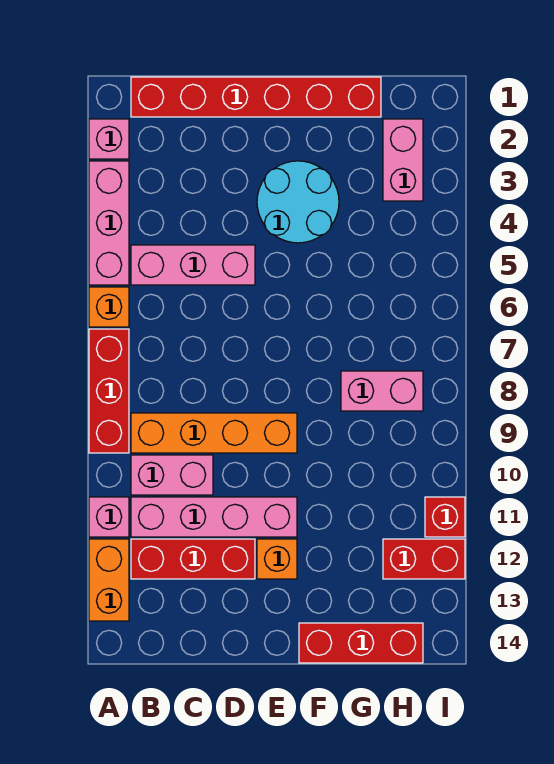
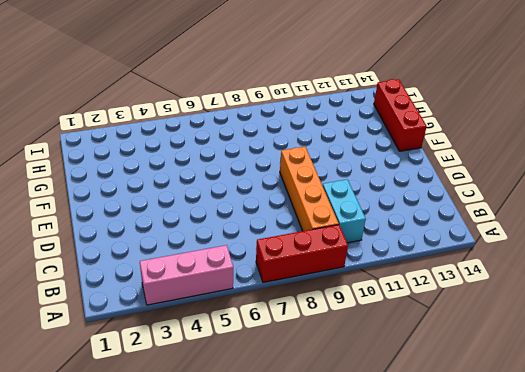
cyan 1x2 brick [322,179,366,243] -> pink 1x2 brick [131,455,213,495]
none -> pink 1x1 brick [89,119,129,159]
none -> orange 1x1 brick [89,287,129,327]
none -> pink 1x1 brick [89,497,129,537]

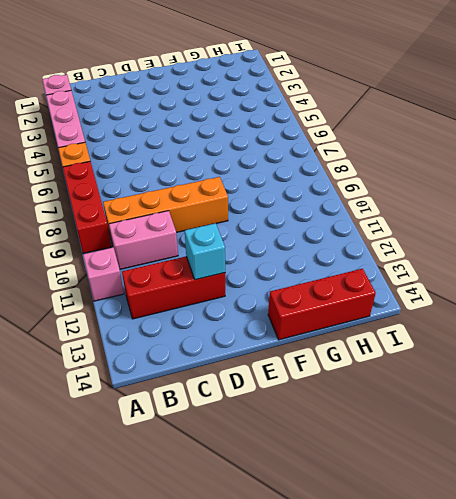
cyan 1x1 brick [185,223,225,280] -> none
none -> orange 1x2 brick [89,539,129,621]
none -> red 1x6 brick [131,77,381,117]
none -> pink 1x3 brick [131,245,255,285]

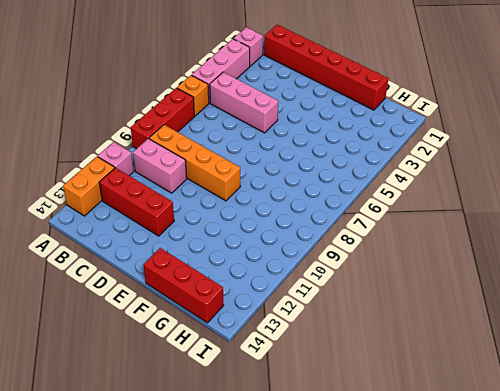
none -> pink 1x4 brick [131,497,297,537]
none -> cyan 2x2 round brick [257,161,339,243]
none -> orange 1x1 brick [257,539,297,579]

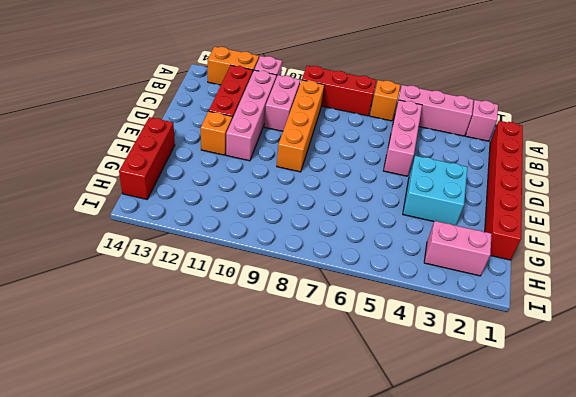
cyan 2x2 brick [403,156,468,225] -> cyan 2x2 round brick [257,161,339,243]
none -> pink 1x2 brick [341,371,423,411]
none -> red 1x2 brick [383,539,465,579]
none -> red 1x1 brick [425,497,465,537]

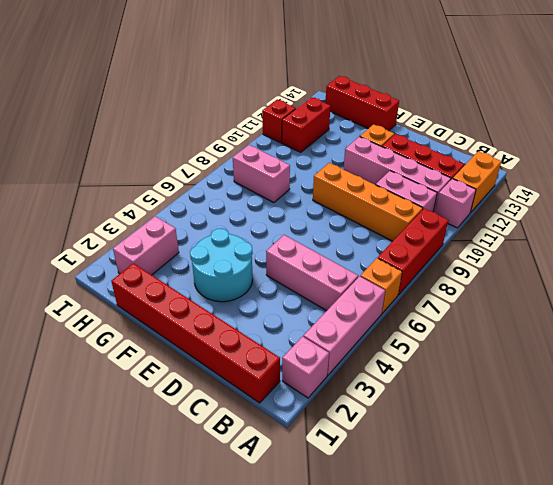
red 1x2 brick [282,97,331,152] -> red 1x2 brick turned to [383,539,465,579]

